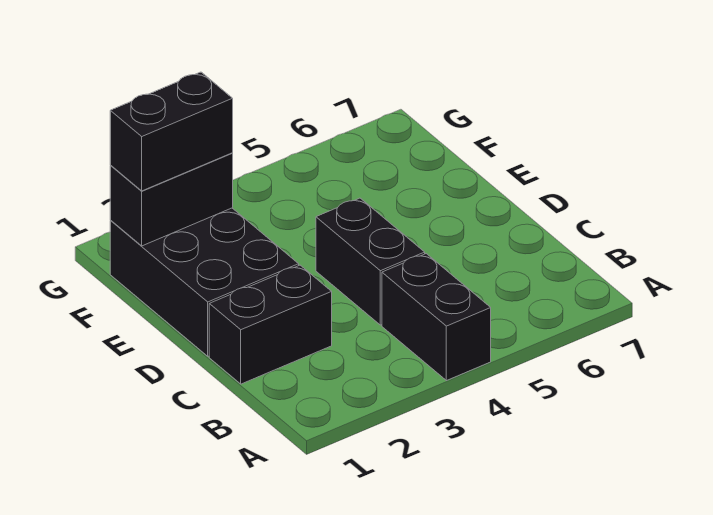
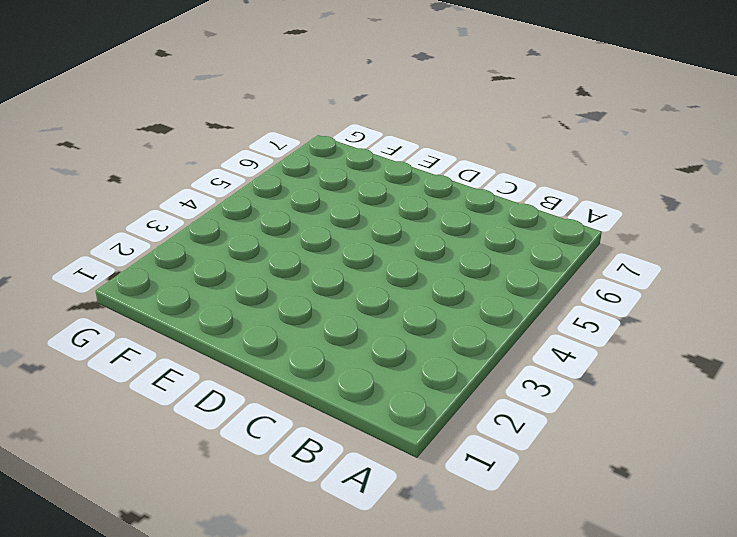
none -> black 1x2 brick [382,254,491,381]
none -> black 1x2 brick [209,265,332,384]

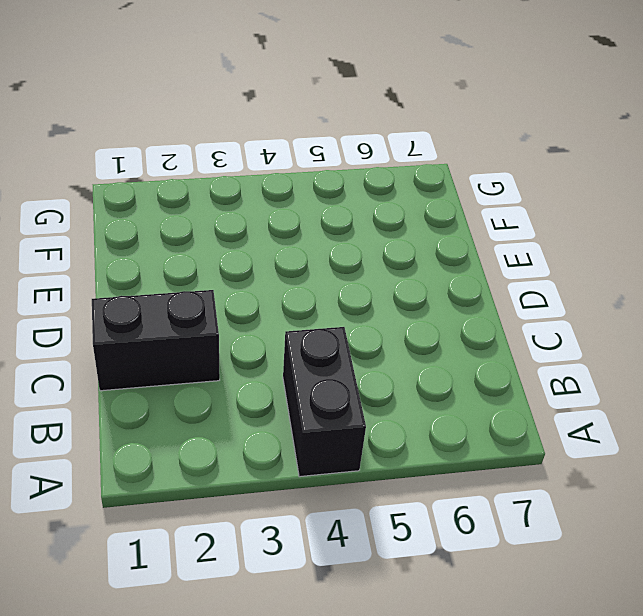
none -> black 1x2 brick [316,198,425,325]
none -> black 2x3 brick [110,208,299,356]

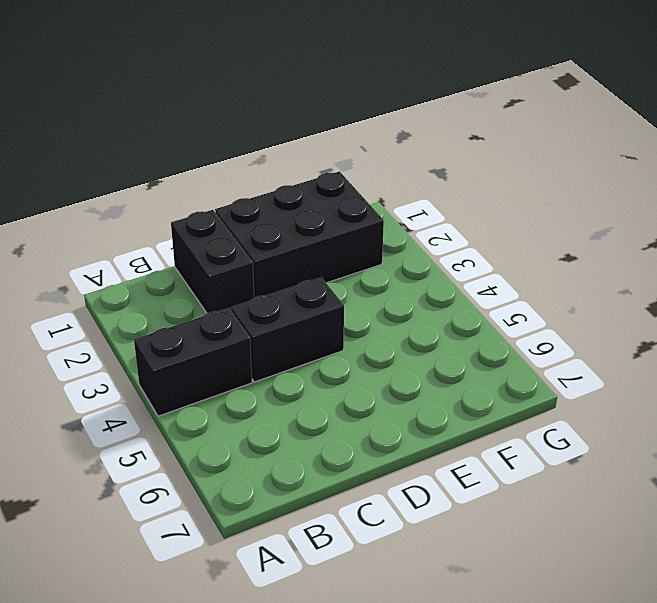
none -> black 1x2 brick [110,153,233,246]
none -> black 1x2 brick [110,72,233,191]

